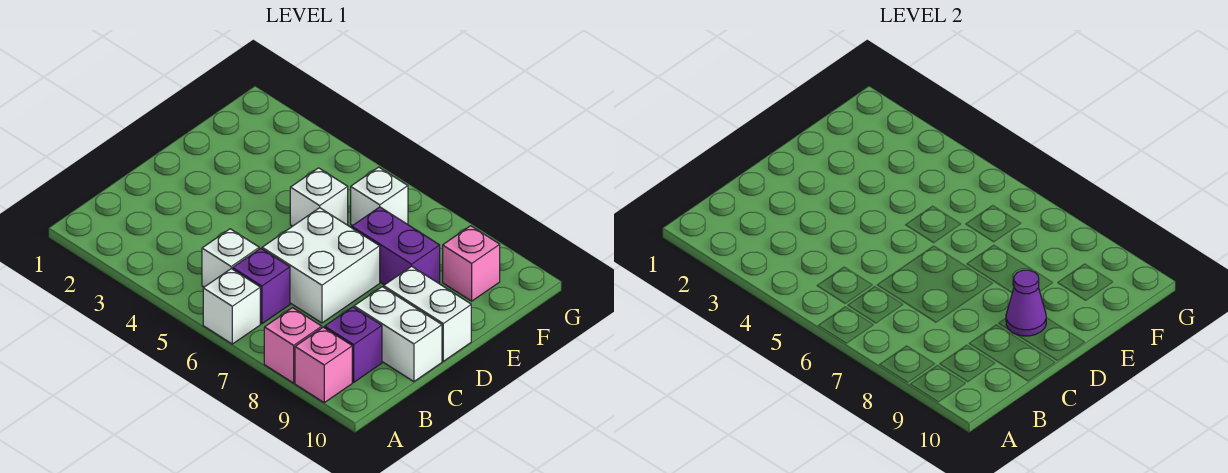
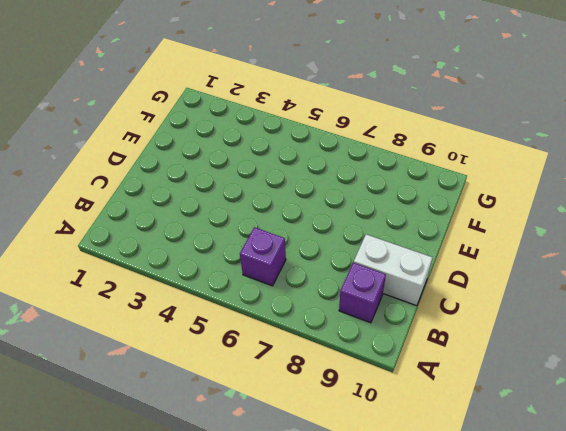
none -> white 1x1 brick [203,269,260,344]
none -> pink 1x1 brick [264,308,322,383]
none -> pink 1x1 brick [295,327,352,403]

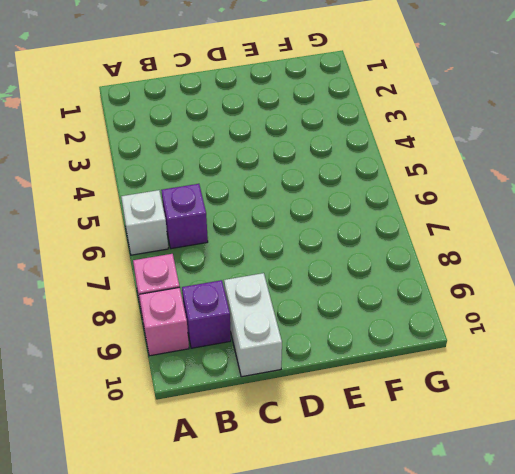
none -> white 1x1 brick [202,229,259,287]
none -> white 2x2 brick [262,208,380,323]
none -> white 1x2 brick [384,266,471,361]

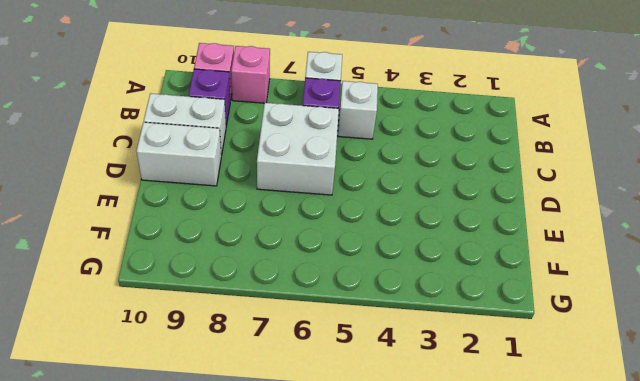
none -> white 1x1 brick [290,168,348,226]
none -> purple 1x2 brick [352,207,440,285]
none -> white 1x1 brick [351,167,408,225]

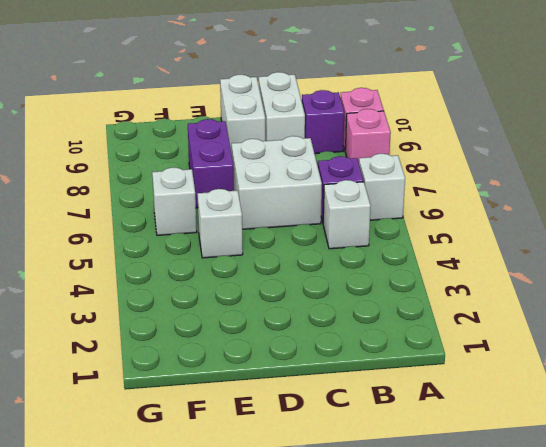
none -> pink 1x1 brick [443,226,500,301]
none -> purple 1x1 cone [1006,270,1046,336]

